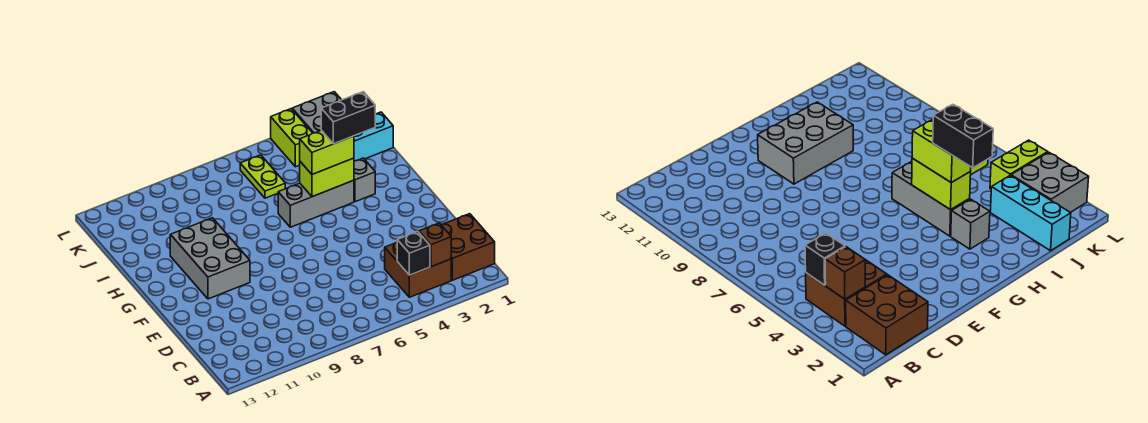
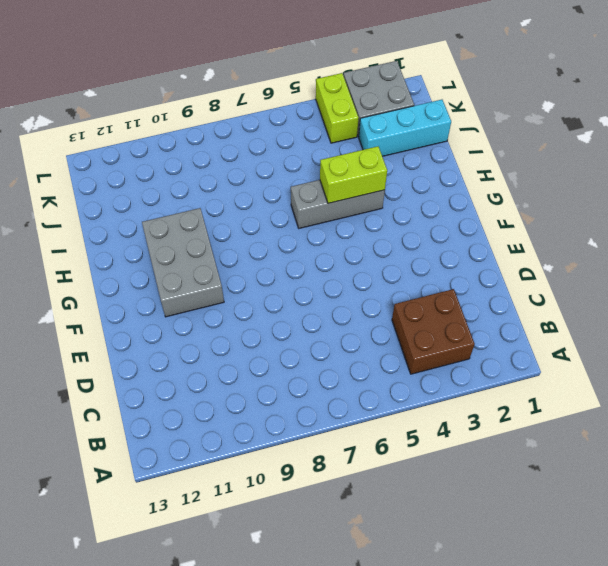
none -> brown 2x2 brick [442,214,495,280]
none -> grey 1x1 brick [354,158,375,202]
none -> lime 1x2 plate [240,155,285,198]

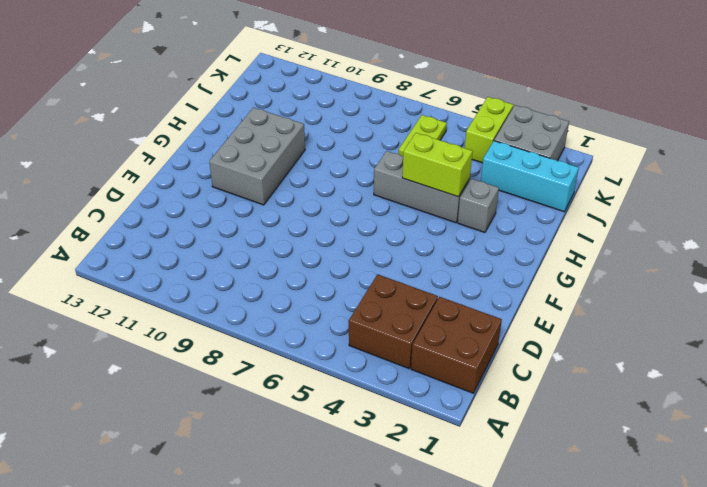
none -> brown 1x1 brick [419,223,451,267]
none -> black 1x1 brick [397,232,430,275]
none -> lime 1x2 brick [300,130,354,174]

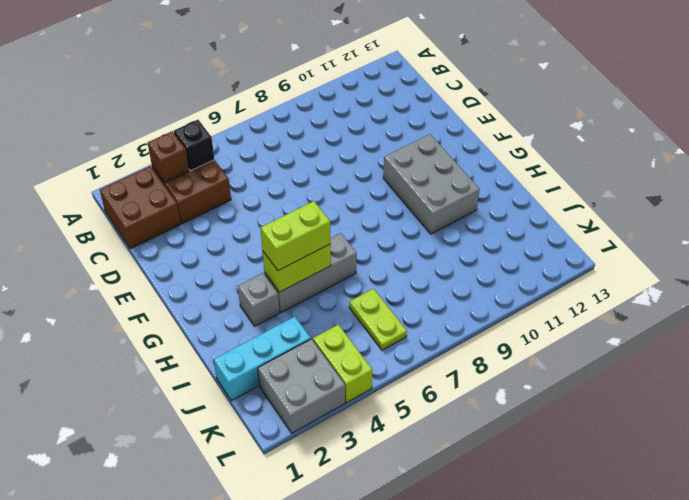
none -> black 1x2 brick [321,92,375,144]

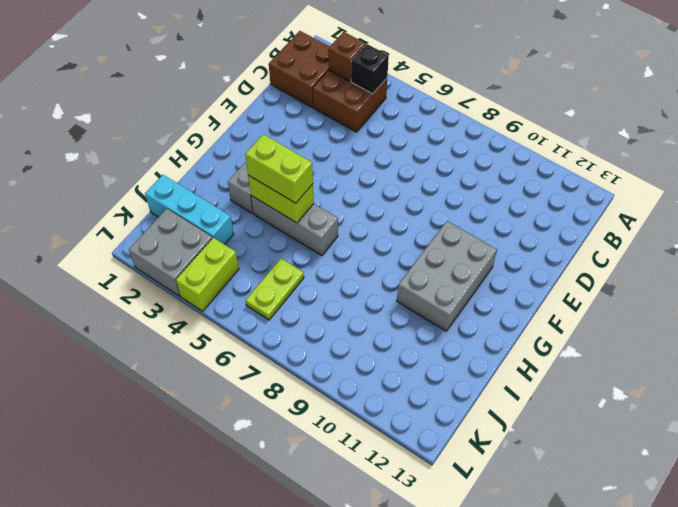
none -> black 1x2 brick [321,92,375,144]

